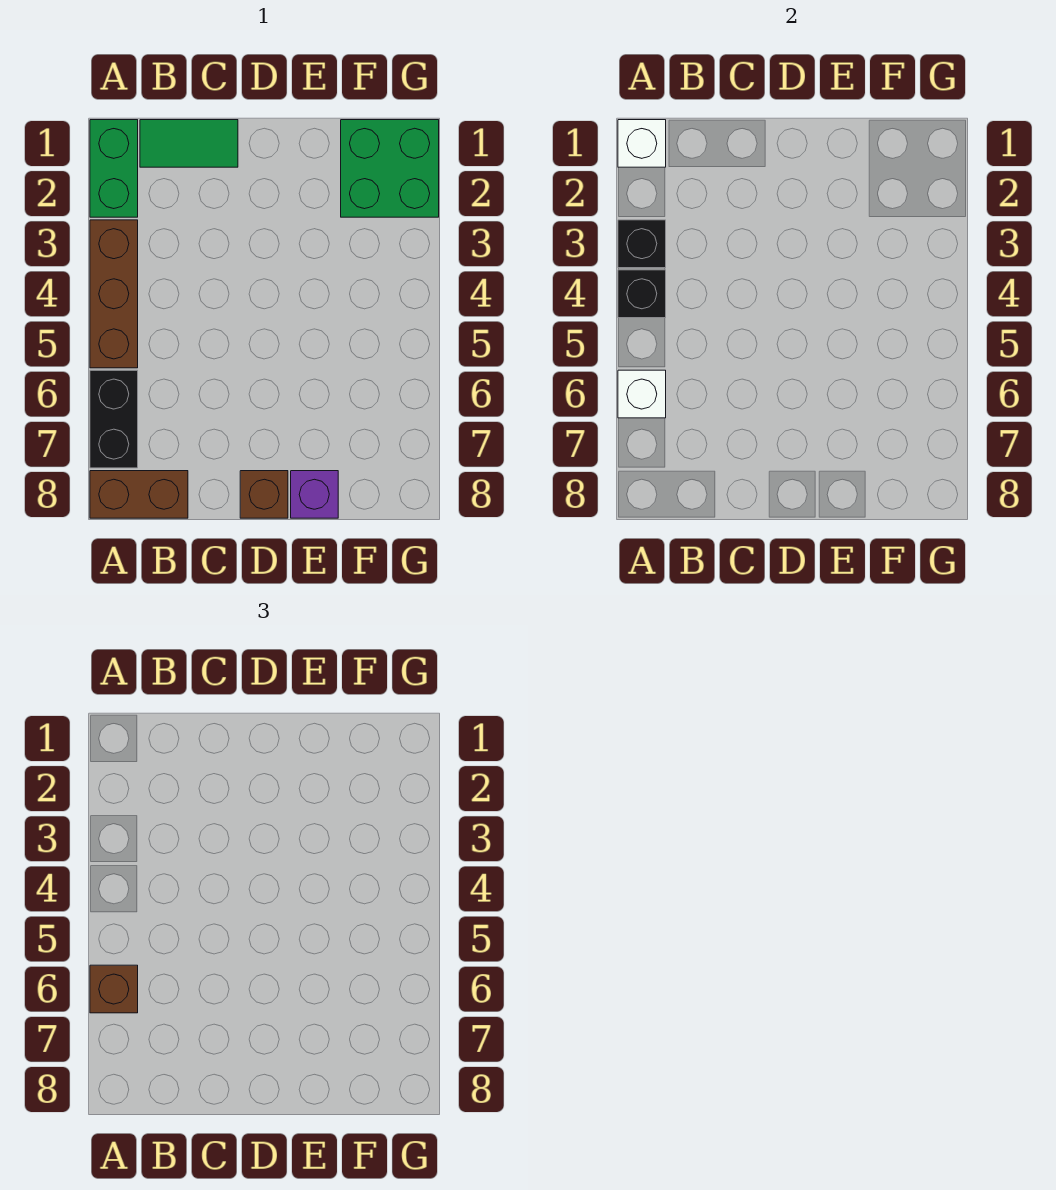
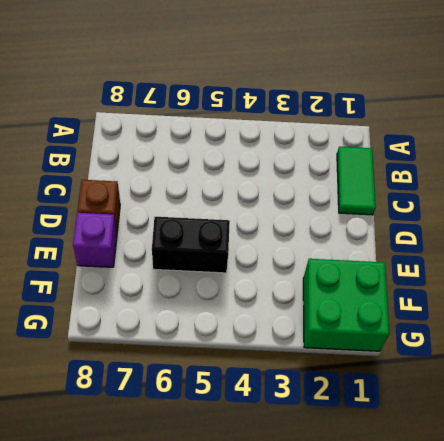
black 1x2 brick [152,217,230,273] -> black 1x2 brick moved to [90,370,138,468]
none -> green 1x2 brick [90,120,138,217]
none -> brown 1x3 brick [90,220,138,368]
none -> brown 1x2 brick [90,471,188,518]

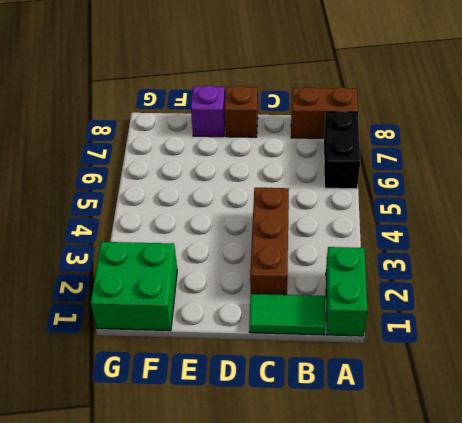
brown 1x3 brick [250,188,289,295] -> brown 1x3 brick moved to [90,220,138,368]
none -> white 1x1 brick [618,120,666,167]
none -> black 1x1 brick [618,220,666,268]
none -> black 1x1 brick [618,270,666,318]

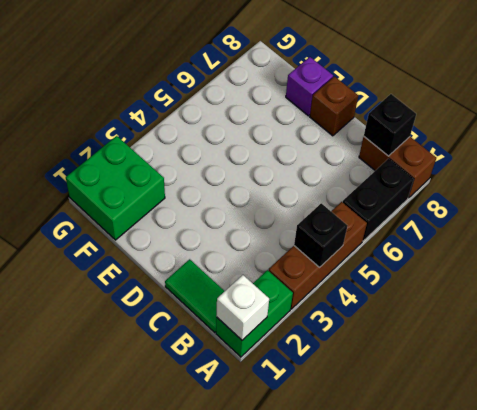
black 1x1 brick [364,94,416,156] -> black 1x1 brick moved to [618,220,666,268]
none -> white 1x1 brick [618,370,666,418]
none -> brown 1x1 brick [90,965,138,1013]

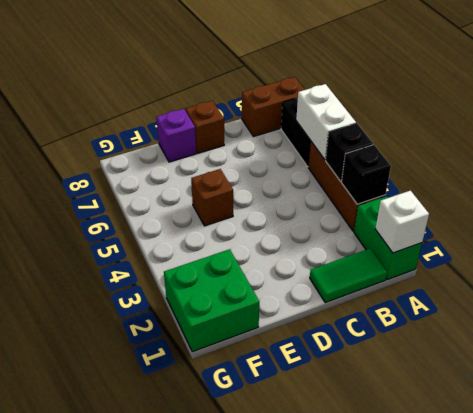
white 1x2 brick [296,84,356,160] -> white 1x1 brick [618,370,666,418]
brown 1x1 brick [191,169,233,226] -> brown 1x1 brick moved to [90,965,138,1013]

